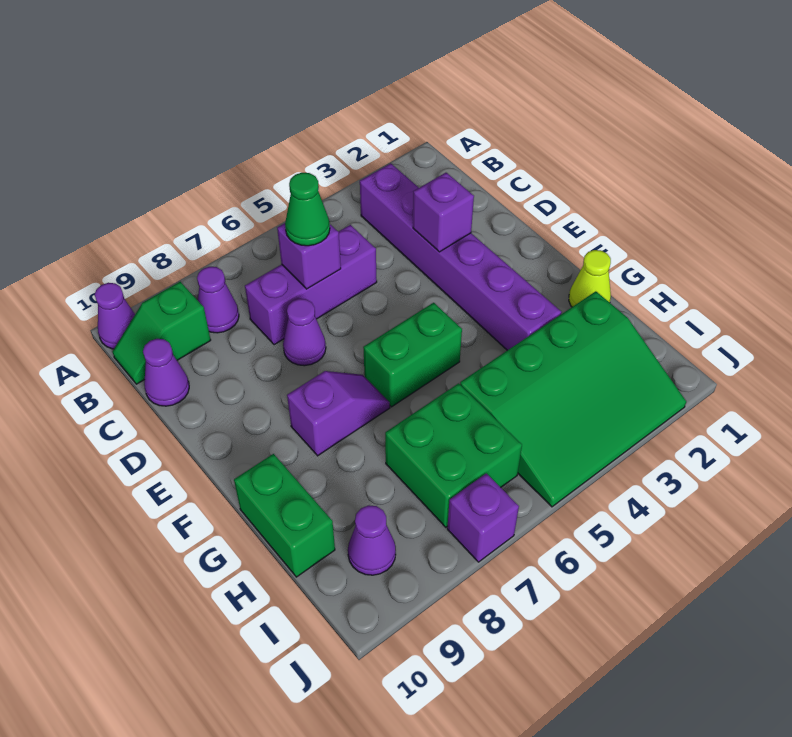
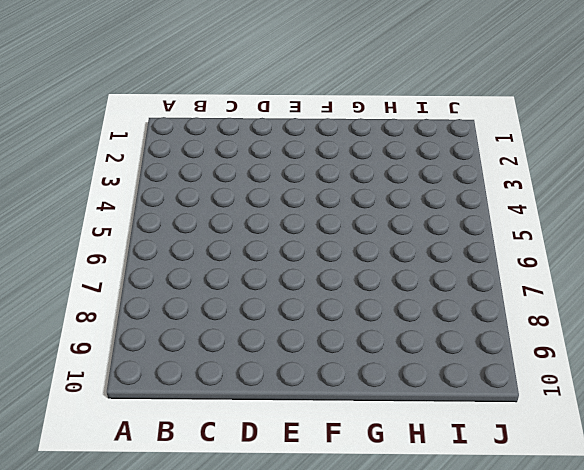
none -> purple 1x1 cone [95,283,135,349]
none -> purple 1x6 brick [360,163,562,350]
none -> purple 1x1 cone [197,267,239,333]

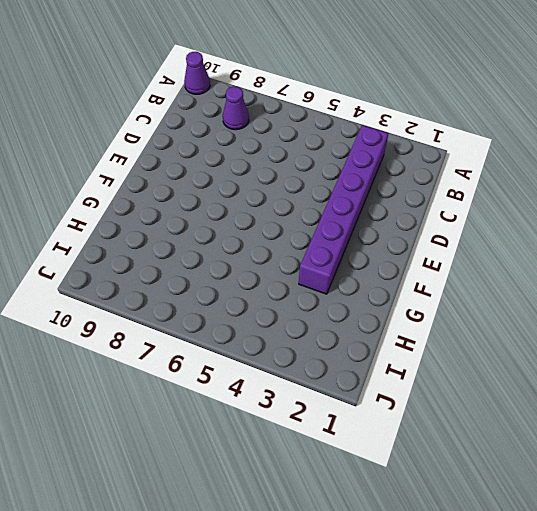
none -> green 1x2 slope [112,282,211,384]
none -> purple 1x3 brick [245,225,377,345]
none -> purple 1x1 cone [143,339,189,406]

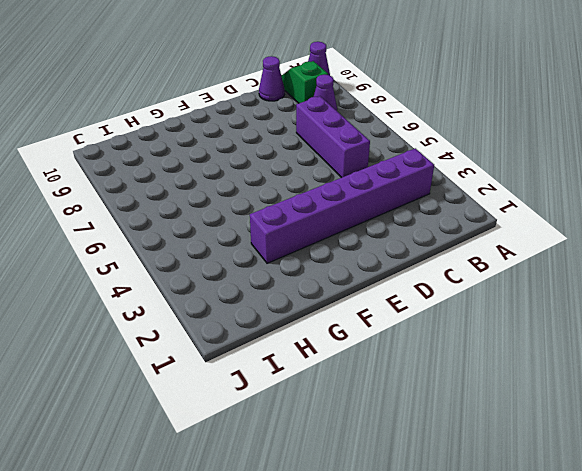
none -> purple 1x1 cone [283,299,326,366]
none -> green 1x2 brick [363,303,462,407]
none -> purple 1x2 slope [287,371,390,456]

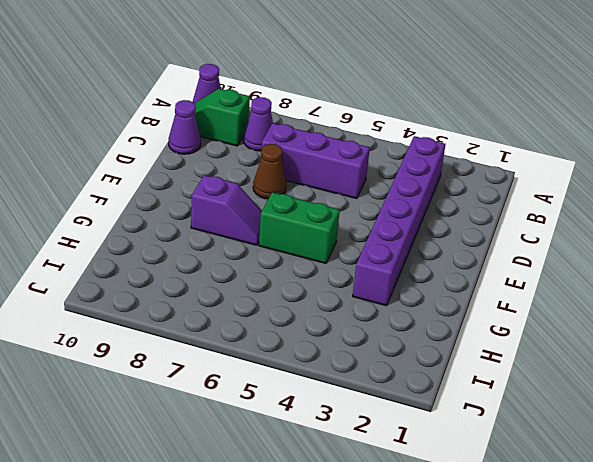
brown 1x1 cone [253,144,286,199] -> purple 1x1 cone [283,299,326,366]
none -> lime 1x1 cone [569,250,611,307]
none -> green 1x2 brick [234,454,335,577]
none -> green 3x4 slope [460,291,686,507]

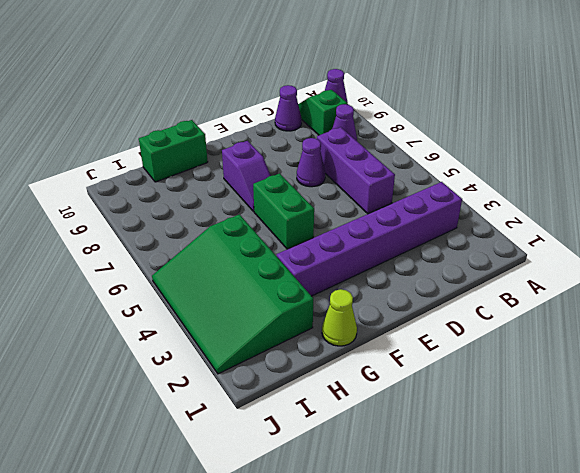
none -> green 2x2 brick [385,383,522,527]
none -> purple 1x1 cone [348,505,396,575]
none -> purple 1x1 brick [447,473,519,562]

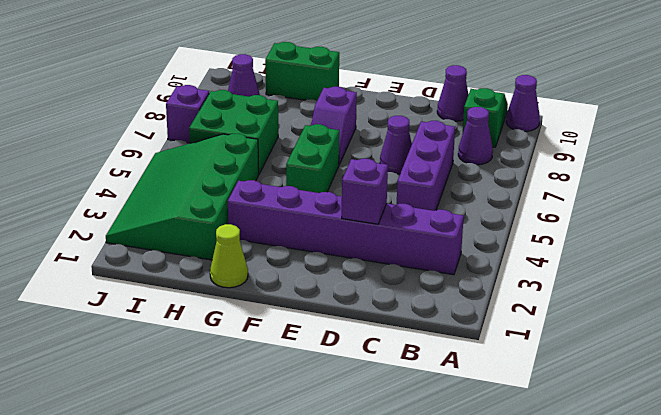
none -> purple 1x1 brick [277,223,341,289]
none -> green 1x1 cone [285,173,330,246]

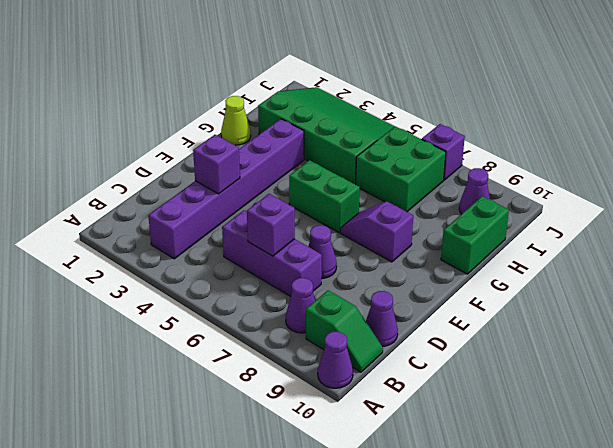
none -> green 1x1 cone [285,173,330,246]

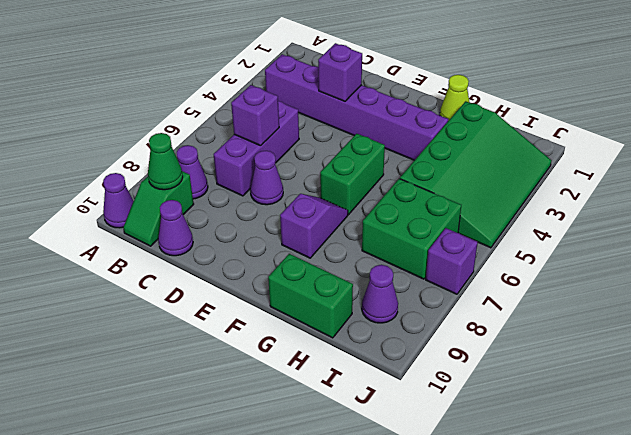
green 1x1 cone [148,133,183,190] -> green 1x1 cone moved to [285,173,330,246]

